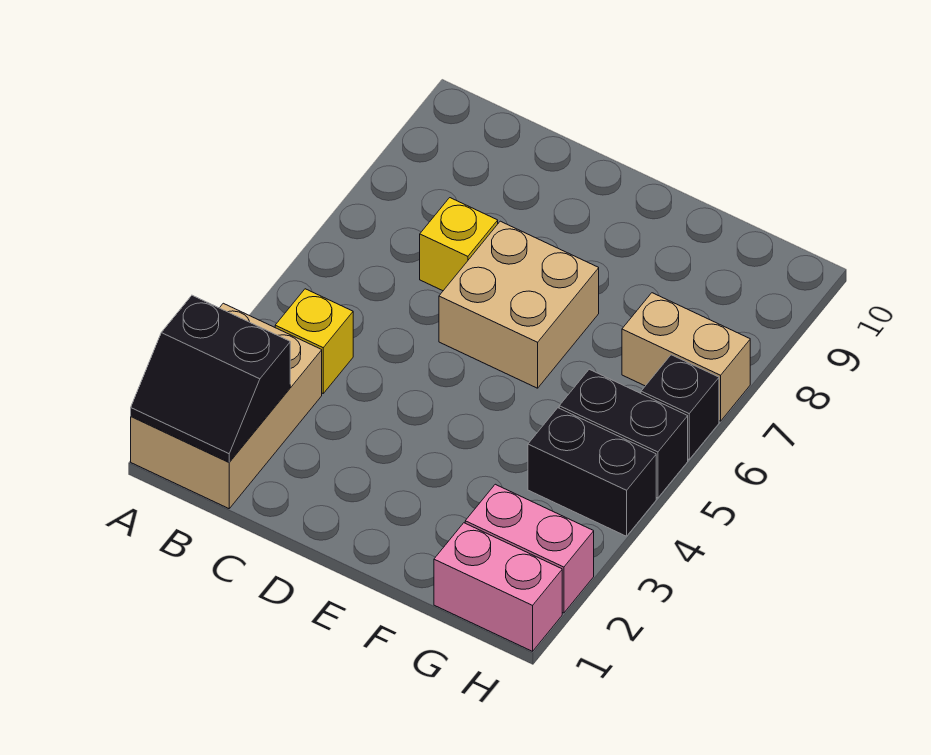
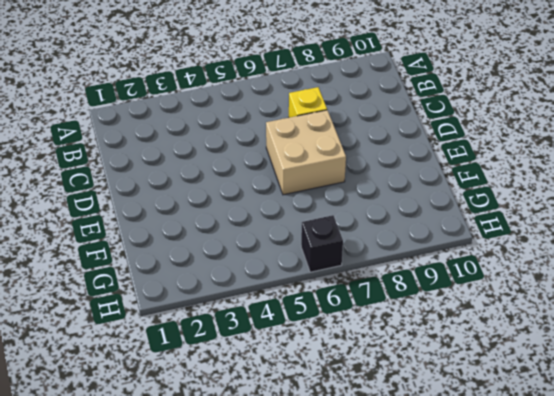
none -> tan 2x3 brick [131,303,322,509]
none -> yellow 1x1 brick [275,289,353,393]

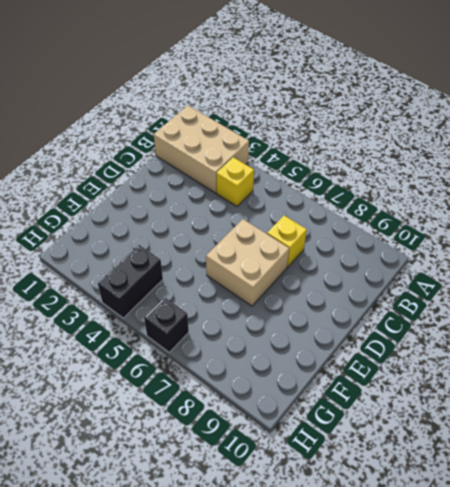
none -> pink 1x2 brick [434,523,562,651]
none -> pink 1x2 brick [465,484,594,613]

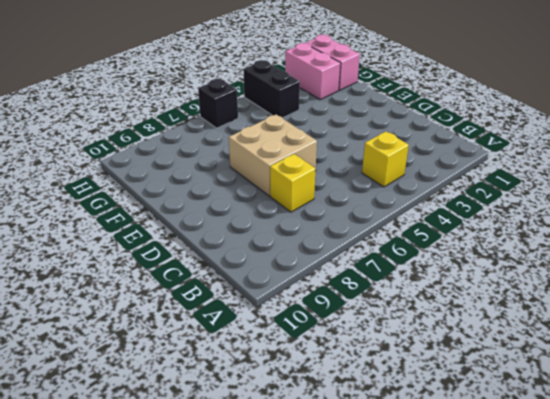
none -> tan 2x3 brick [131,303,322,509]
none -> black 1x2 brick [559,369,688,498]

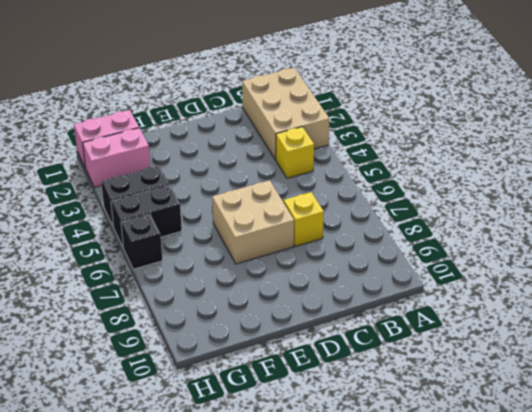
none -> tan 1x2 brick [622,293,750,421]
none -> black 2x2 slope [131,295,290,462]

